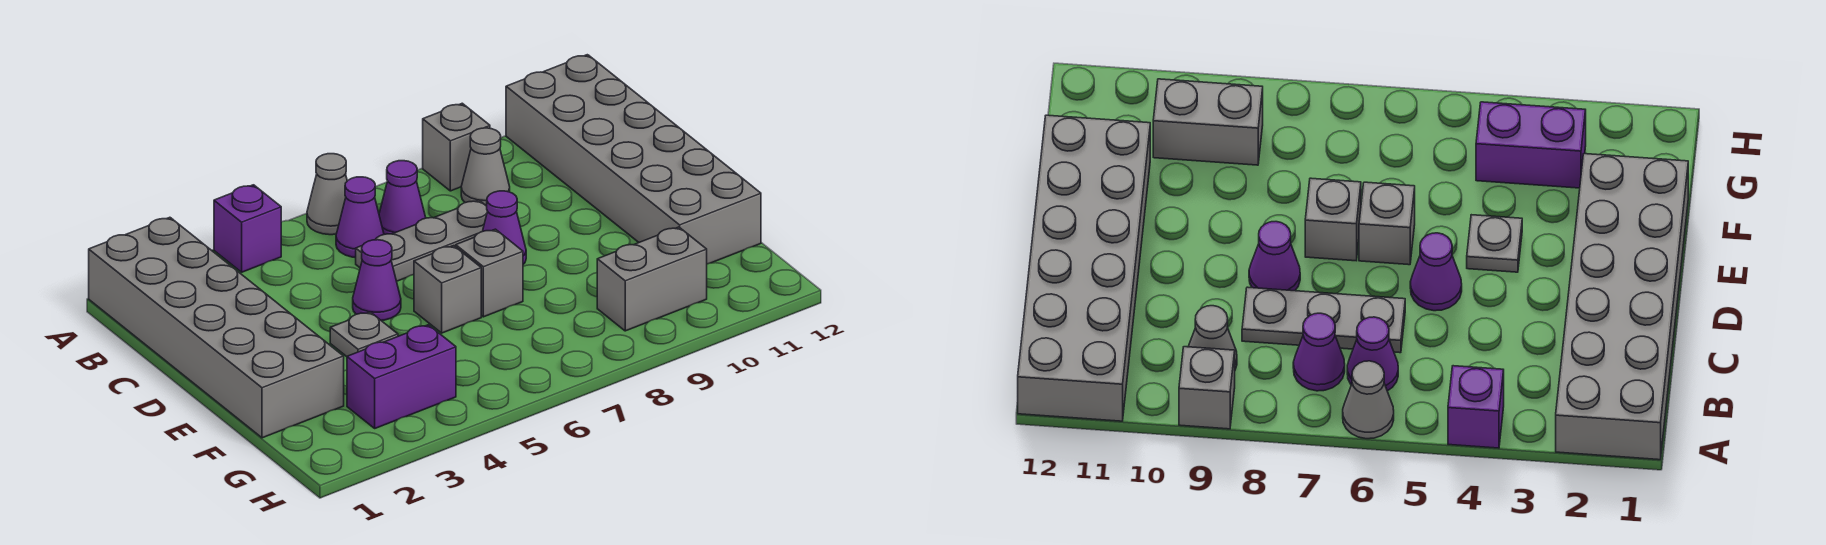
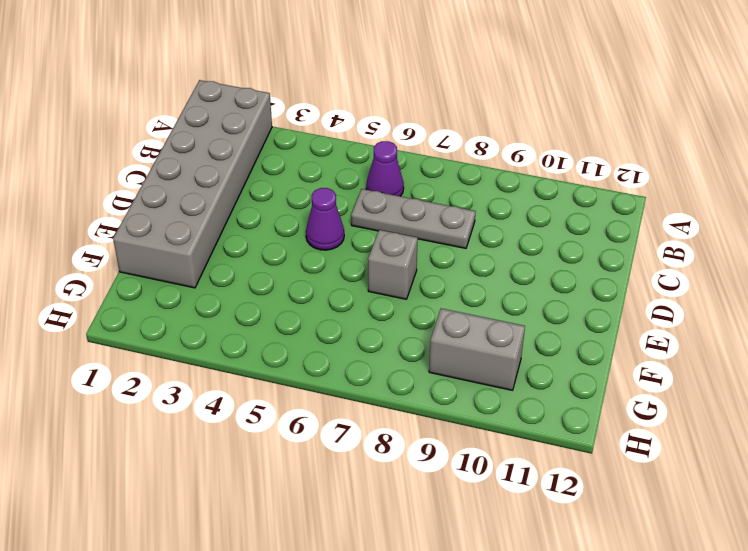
none -> purple 1x1 brick [214,185,281,272]
none -> grey 1x1 cone [307,154,347,235]
none -> grey 1x1 brick [423,103,490,191]

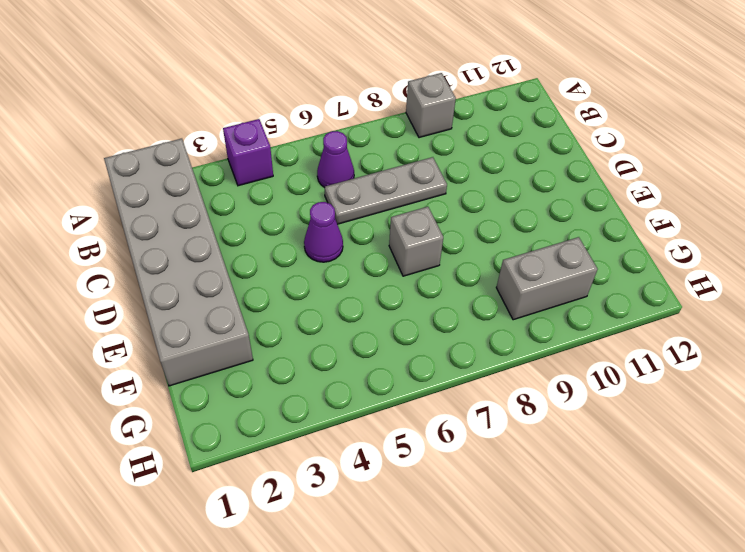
none -> grey 1x1 cone [307,154,347,235]
none -> grey 2x6 brick [506,55,761,264]
none -> purple 1x1 cone [379,161,426,234]

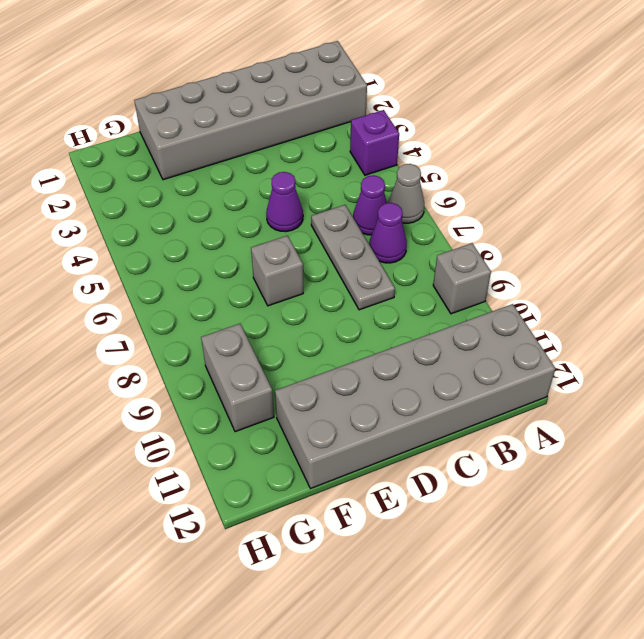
none -> grey 1x1 cone [461,128,510,206]
none -> purple 1x1 cone [483,191,526,264]
none -> grey 1x1 plate [330,312,398,357]

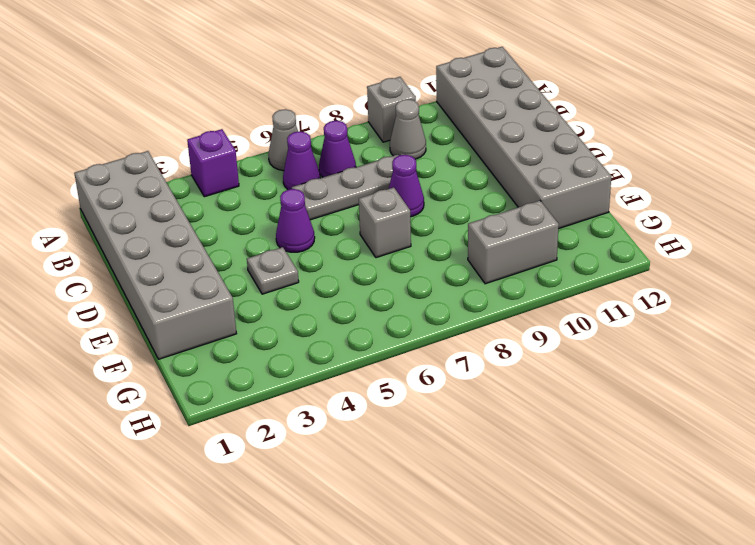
none -> grey 1x1 brick [414,246,481,333]
none -> purple 1x2 brick [347,325,456,428]

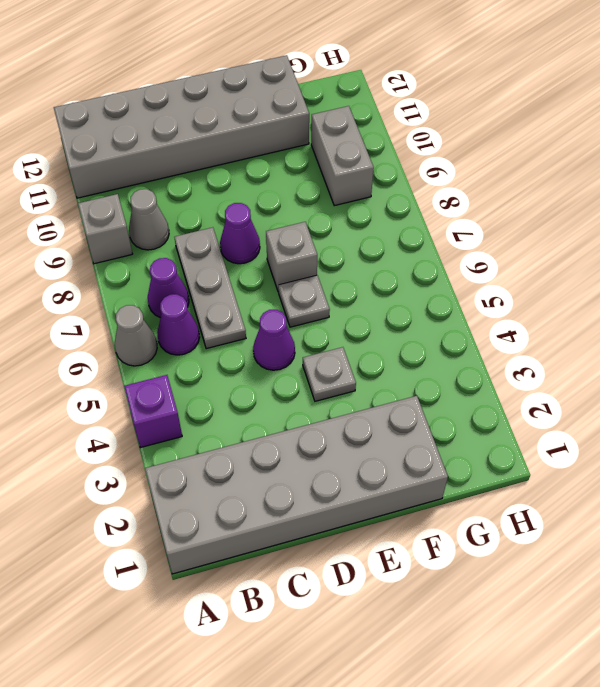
grey 1x1 plate [278,275,330,327] -> grey 1x1 brick [414,246,481,333]
none -> purple 1x2 brick [347,325,456,428]

